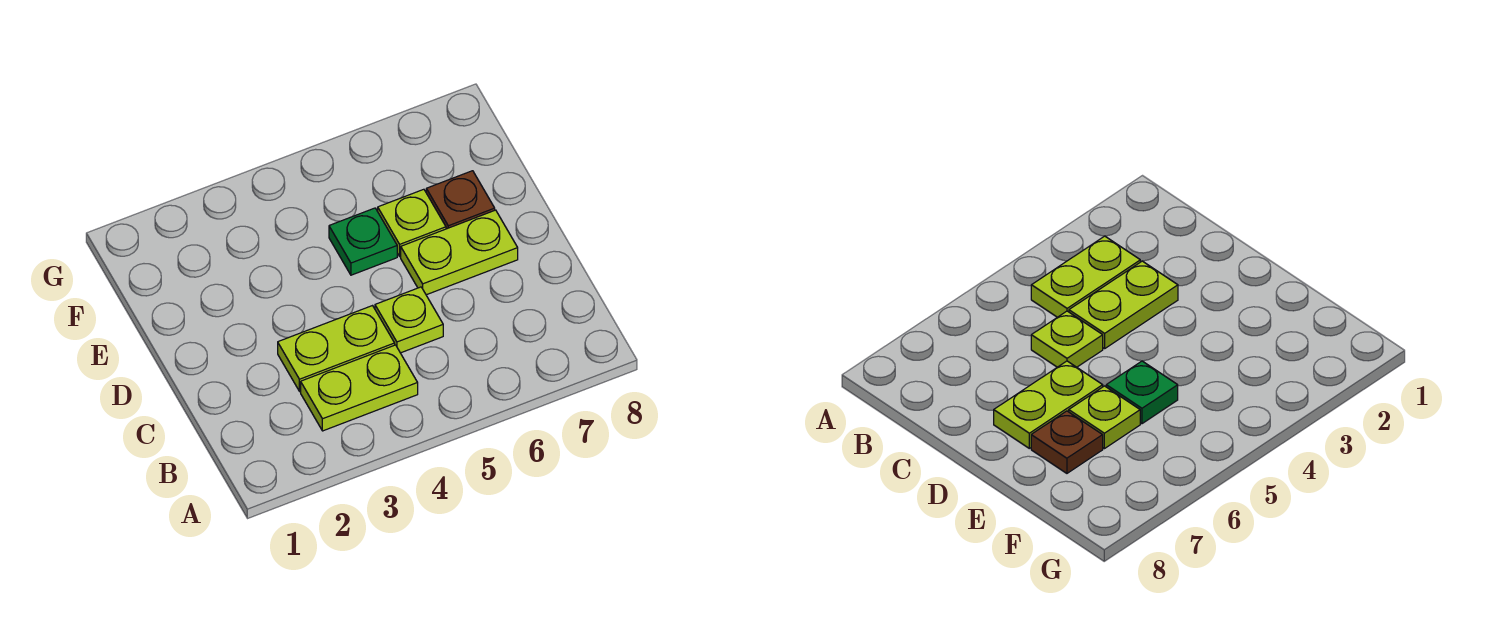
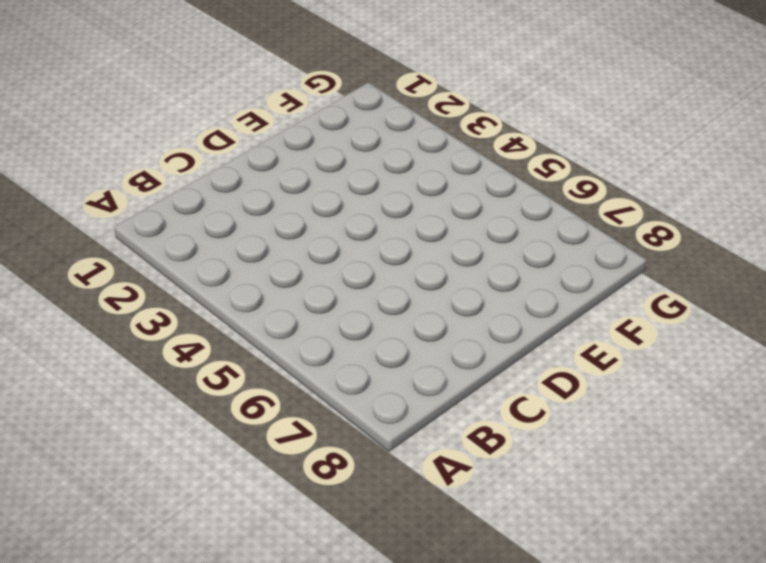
none -> lime 1x2 plate [301,345,418,431]
none -> lime 1x2 plate [278,306,395,391]

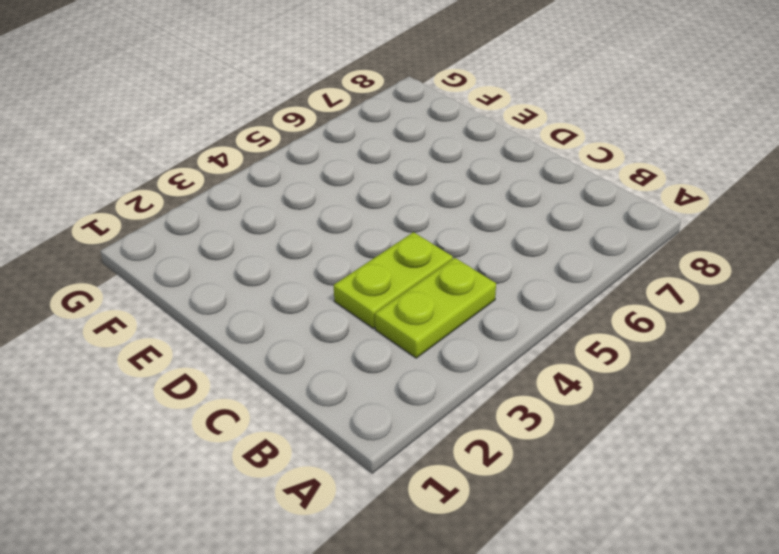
none -> lime 1x1 plate [375,287,443,353]
none -> lime 1x2 plate [401,210,518,295]

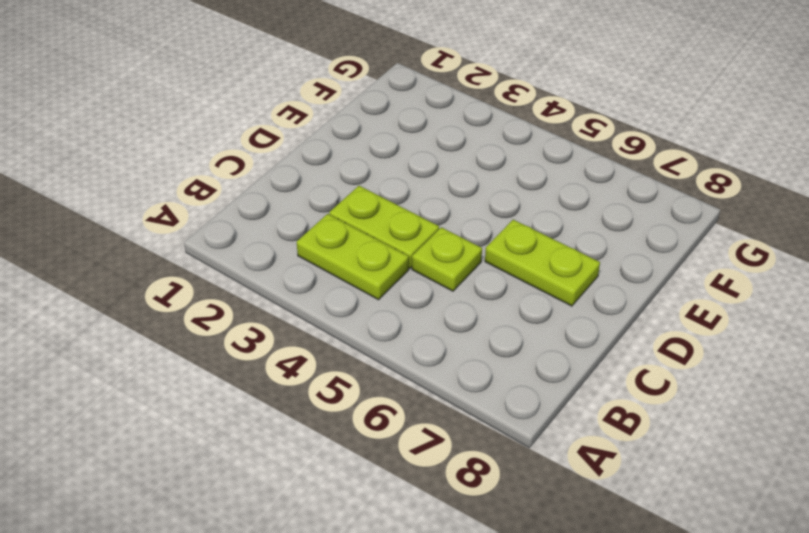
none -> green 1x1 plate [329,208,397,275]
none -> lime 1x1 plate [378,189,446,256]

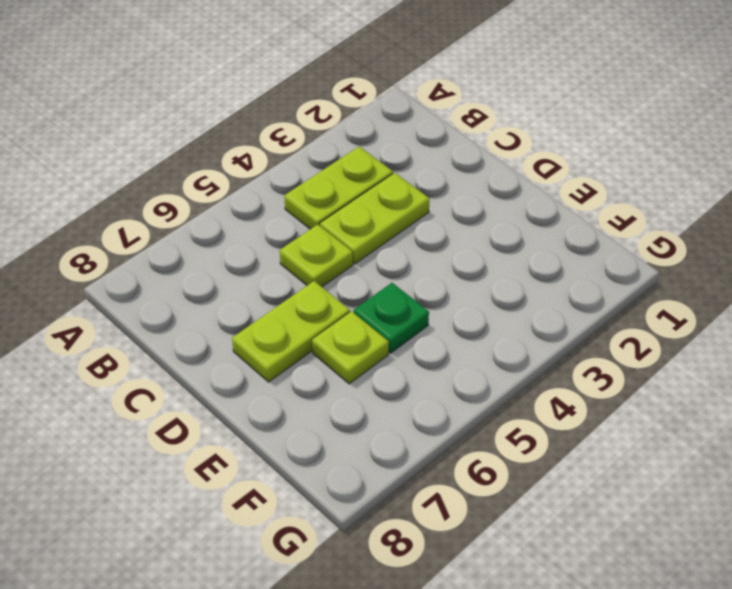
none -> brown 1x1 plate [426,171,495,229]

